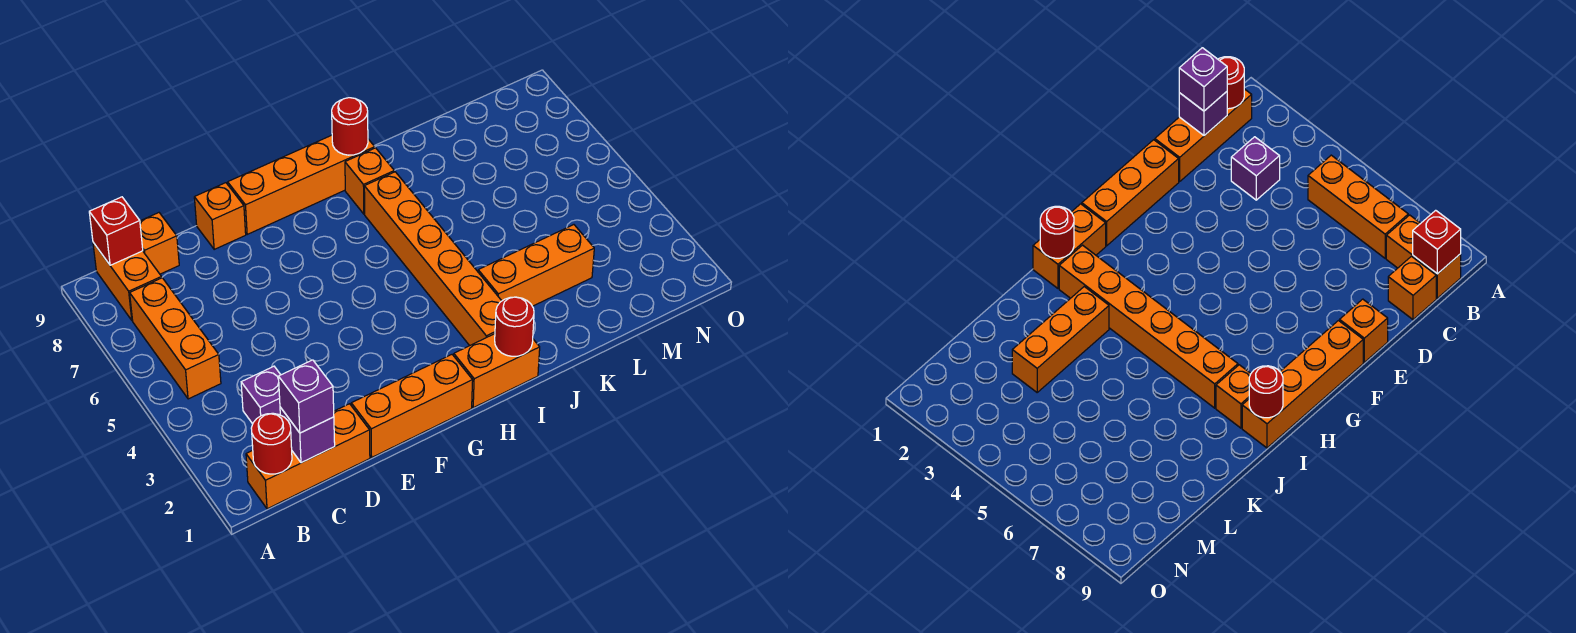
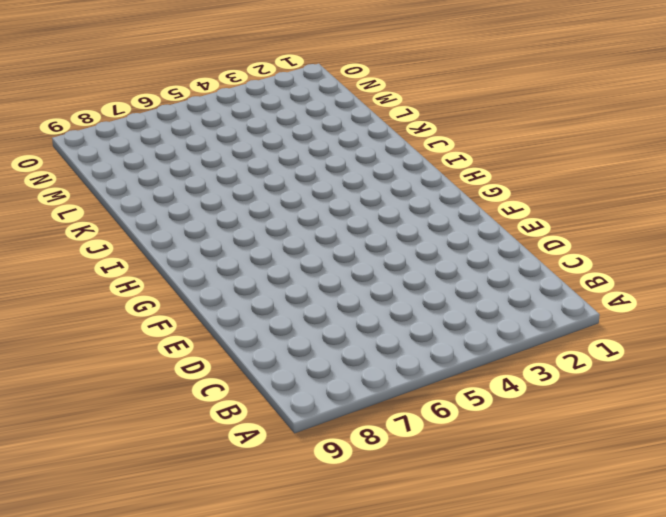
none -> orange 1x3 brick [246,404,370,509]
none -> orange 1x3 brick [130,278,221,399]
none -> orange 1x2 brick [93,243,162,320]

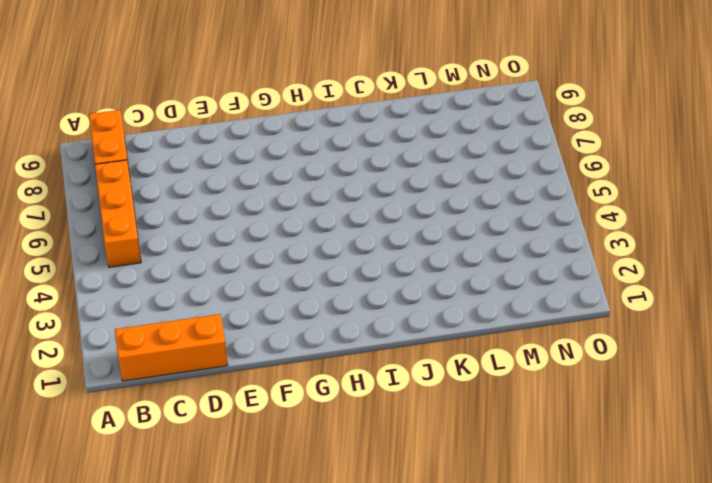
none -> purple 1x1 brick [241,366,281,424]
none -> orange 1x1 brick [140,213,179,274]
none -> orange 1x3 brick [351,355,473,457]

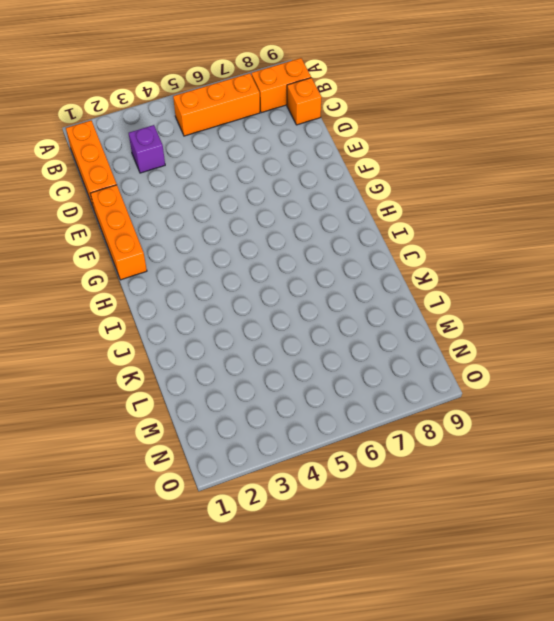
none -> orange 1x1 brick [194,183,246,249]
none -> orange 1x4 brick [228,135,375,234]
none -> orange 1x2 brick [454,334,540,408]

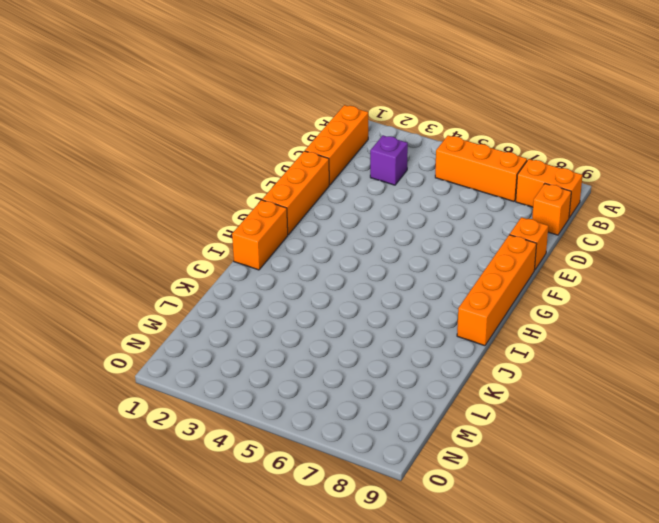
none -> orange 1x6 brick [364,172,501,346]
none -> orange 1x1 brick [345,148,394,214]
none -> orange 1x3 brick [478,225,594,306]

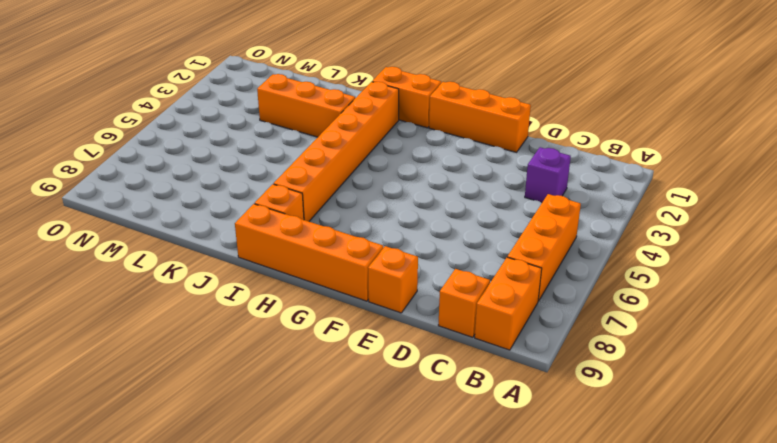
none -> orange 1x3 brick [246,404,370,509]
none -> red 1x1 round brick [251,413,292,474]
none -> red 1x1 brick [89,197,143,265]

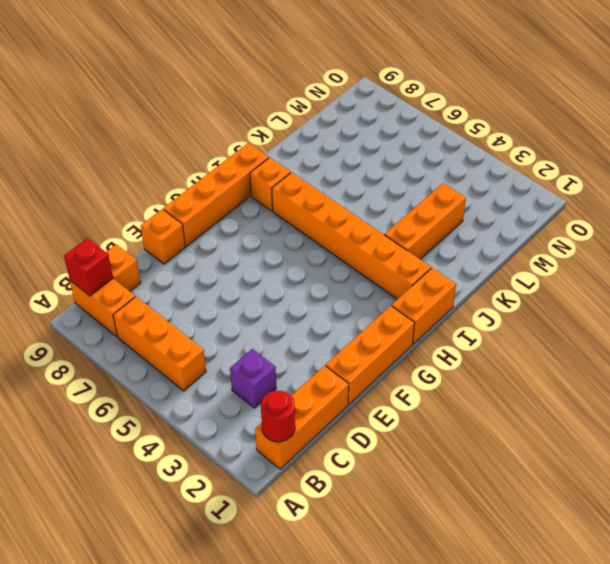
none -> purple 1x1 brick [280,407,335,463]
none -> red 1x1 round brick [495,297,534,356]
none -> red 1x1 round brick [332,98,368,155]

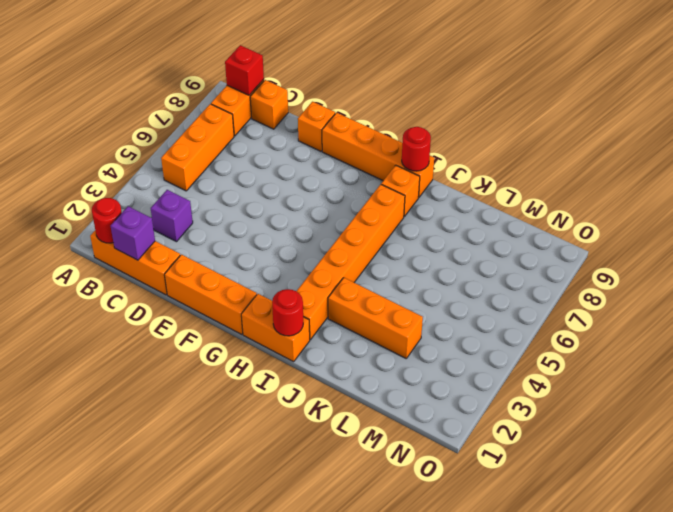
none -> purple 1x1 brick [279,360,334,433]

